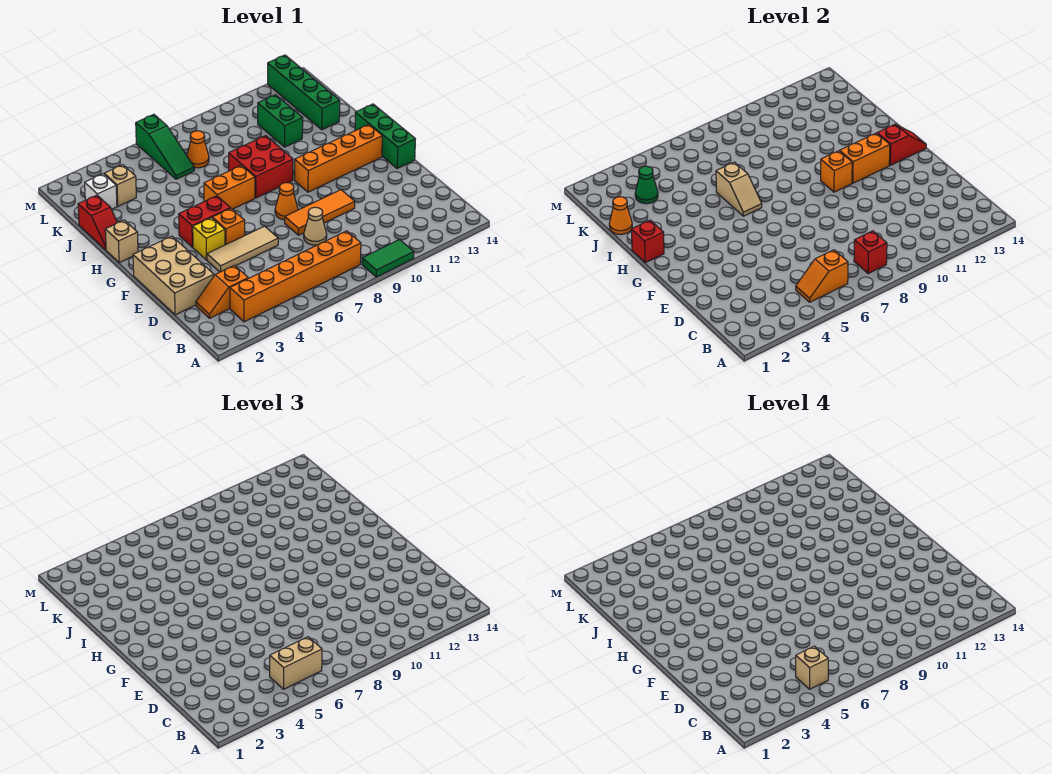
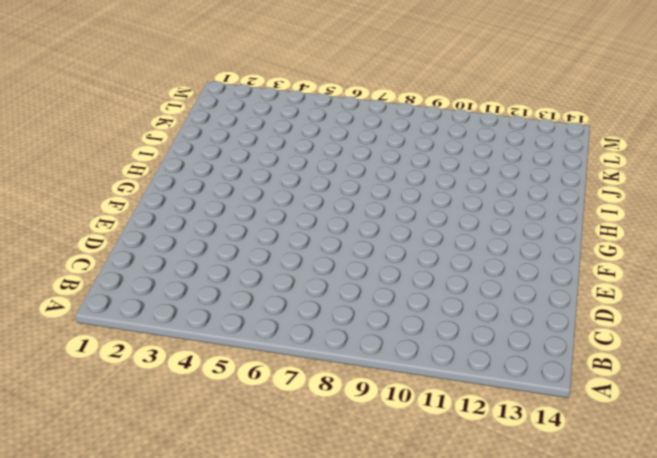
none -> green 1x2 tile [362,239,414,277]
none -> orange 1x6 brick [230,231,361,322]
none -> orange 1x2 slope [196,265,248,318]
none -> tan 2x3 brick [133,236,214,315]

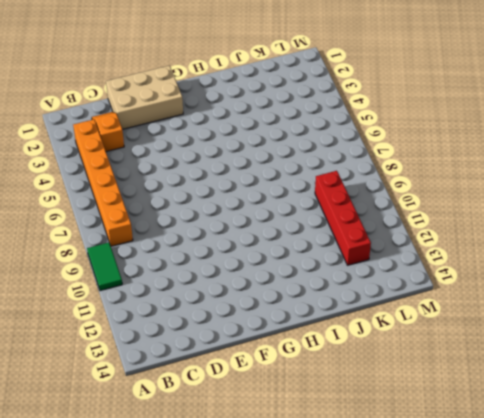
red 1x4 brick [315,171,371,265] -> green 1x2 brick [258,95,303,147]
none -> tan 1x1 cone [304,207,327,245]
none -> tan 1x3 tile [207,226,278,272]
none -> orange 1x3 tile [285,190,355,235]
none -> yellow 1x1 brick [193,218,225,260]

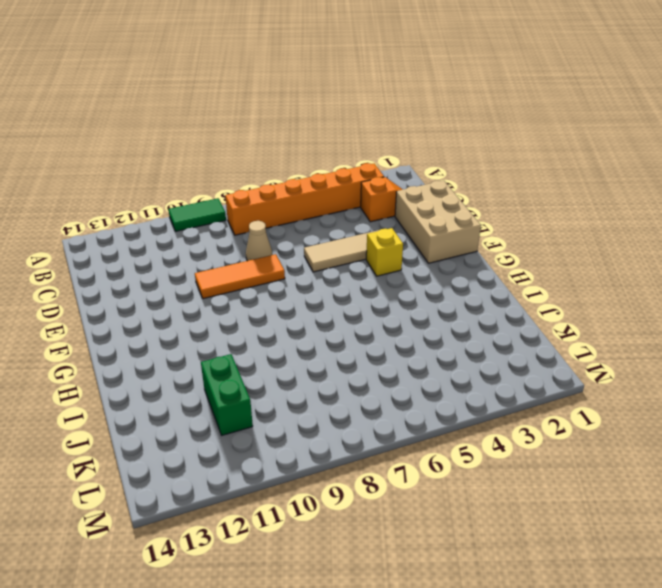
none -> orange 1x1 brick [212,208,245,245]
none -> orange 1x1 cone [275,183,298,220]
none -> green 1x3 brick [355,104,415,168]
none -> red 1x2 brick [179,196,230,247]

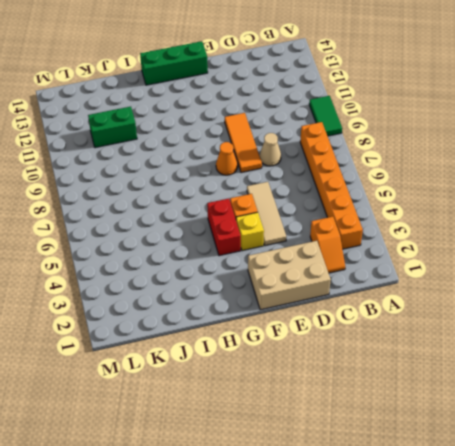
none -> orange 1x4 brick [295,124,382,192]
none -> tan 1x1 brick [105,220,138,263]
none -> orange 1x2 brick [204,165,255,209]
none -> red 2x2 brick [229,136,293,198]

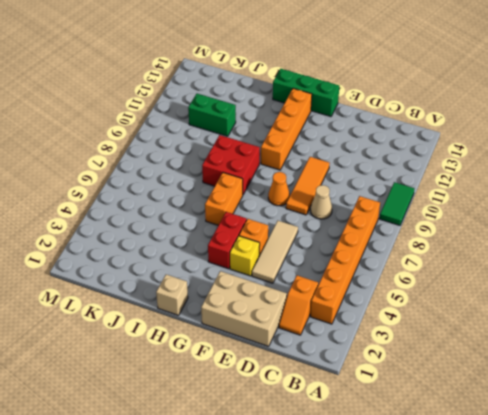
none -> red 1x2 slope [78,195,117,250]
none -> green 1x4 brick [268,55,340,130]
none -> white 1x1 brick [85,174,117,209]
none -> tan 1x1 brick [104,165,136,206]

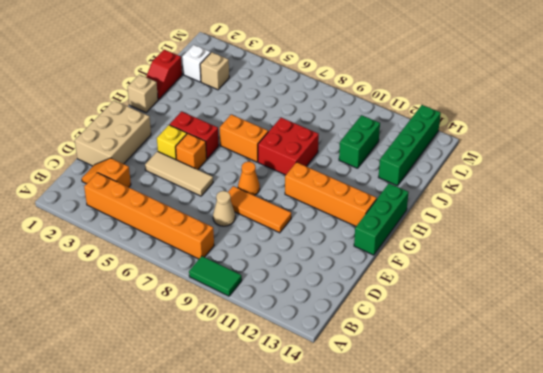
none -> green 1x3 slope [136,114,194,179]
none -> orange 1x1 cone [187,131,209,168]
none -> orange 1x2 slope [796,250,848,302]
none -> red 1x1 brick [854,231,887,274]

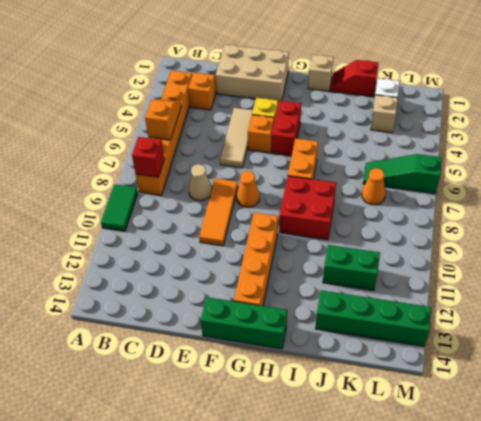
none -> orange 1x1 brick [821,151,852,192]
none -> orange 1x2 brick [840,133,890,183]
none -> red 1x2 slope [877,124,926,165]
none -> red 1x1 brick [631,220,664,263]

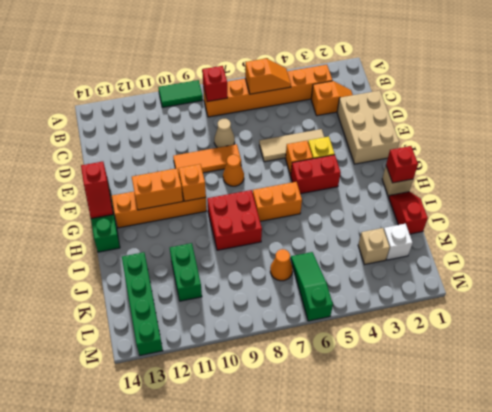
red 1x2 slope [81,162,113,219] -> red 1x2 slope turned to [877,124,926,165]
none -> tan 1x2 slope [716,162,762,216]
none -> orange 1x1 cone [609,197,632,234]
none -> green 1x1 cone [635,166,658,204]
none -> tan 1x2 brick [270,637,322,689]

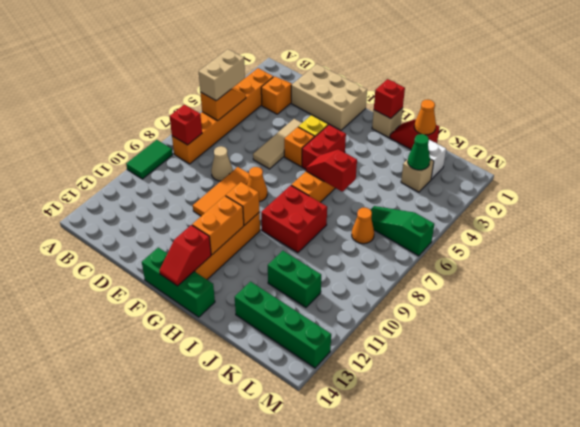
red 1x2 slope [306,149,357,192] -> tan 1x2 slope [716,162,762,216]
none -> tan 1x1 brick [796,646,828,689]

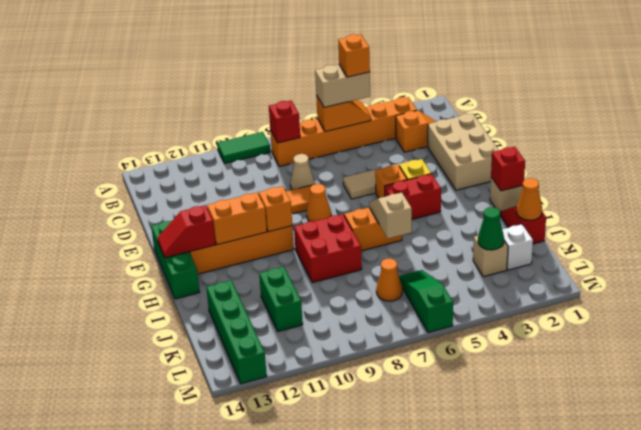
orange 1x1 brick [338,34,370,77] -> tan 1x1 brick [796,646,828,689]

